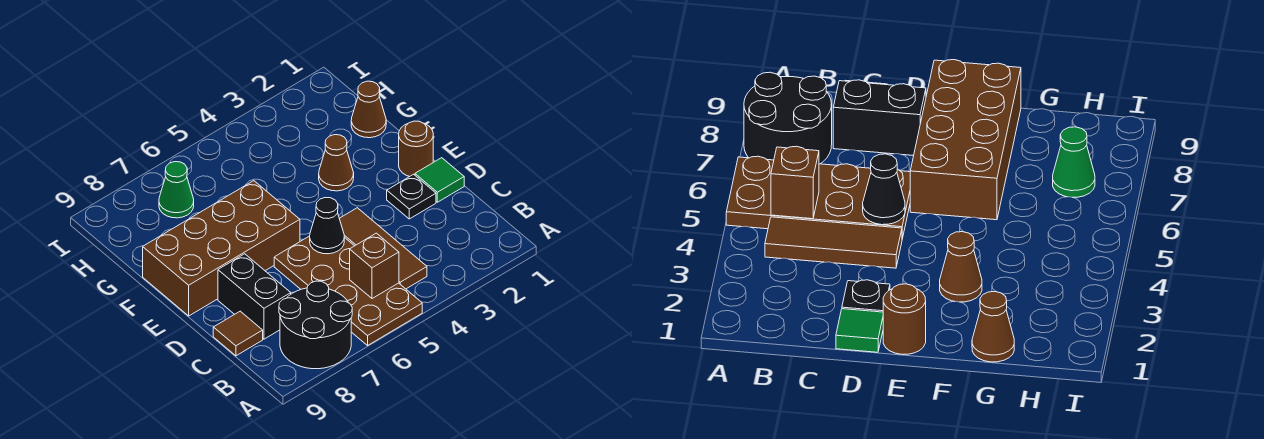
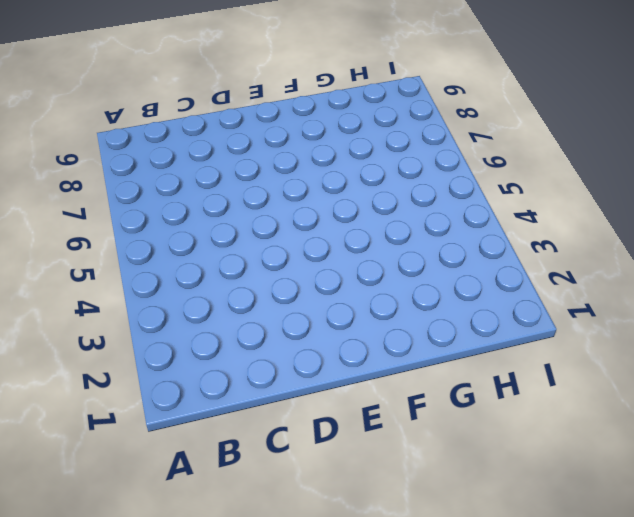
none -> brown 2x4 plate [274,236,422,345]
none -> black 2x2 round brick [279,281,352,369]
none -> brown 1x3 tile [339,208,427,289]

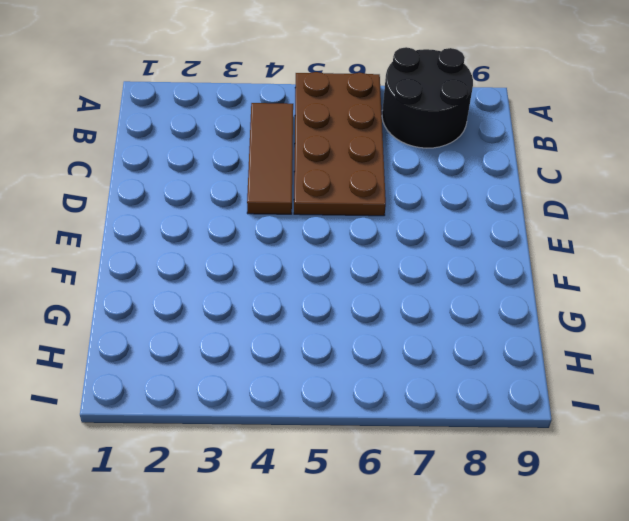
none -> black 1x2 brick [218,254,291,339]
none -> brown 1x1 tile [213,311,263,356]
none -> green 1x1 tile [415,158,464,202]

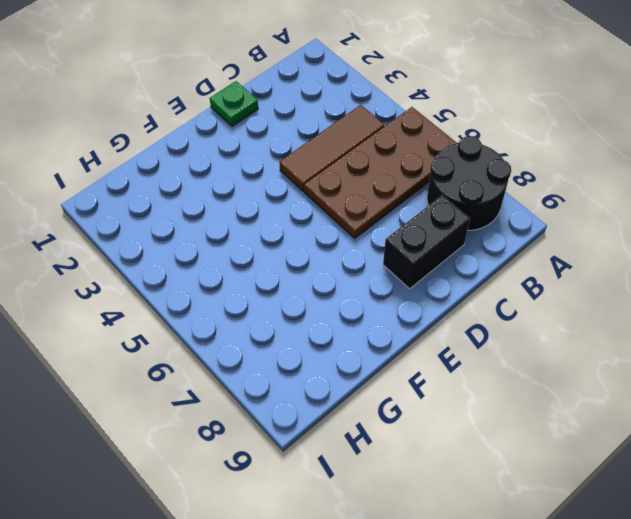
green 1x1 plate [210,81,258,127] -> green 1x1 tile [415,158,464,202]
none -> brown 1x1 tile [213,311,263,356]
none -> black 1x1 plate [387,174,436,219]
none -> brown 1x1 round brick [399,121,433,177]

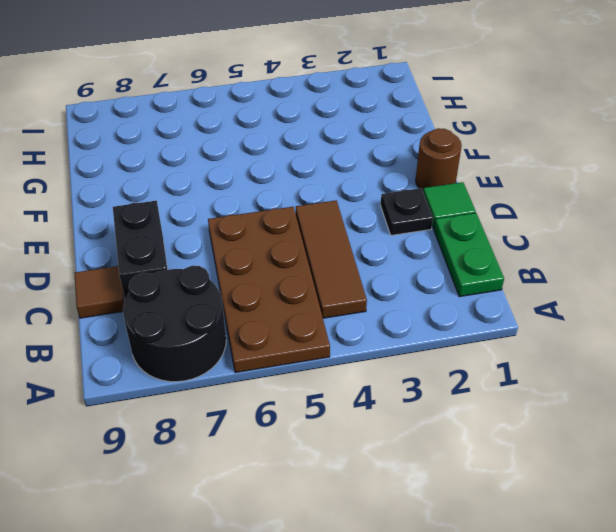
green 1x2 plate [434,213,504,297] -> none
none -> brown 2x4 brick [143,181,300,316]
none -> brown 1x1 cone [319,135,354,191]
none -> brown 1x1 cone [351,81,386,138]

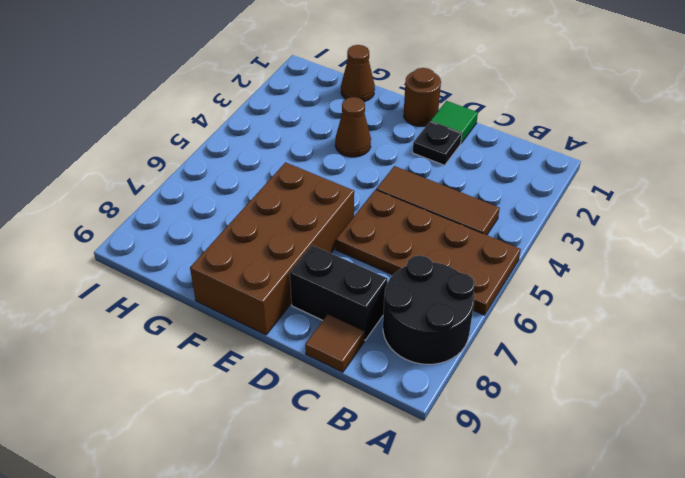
none -> green 1x1 cone [159,162,194,218]
none -> brown 1x1 brick [350,233,399,299]
none -> black 1x1 cone [310,198,344,254]

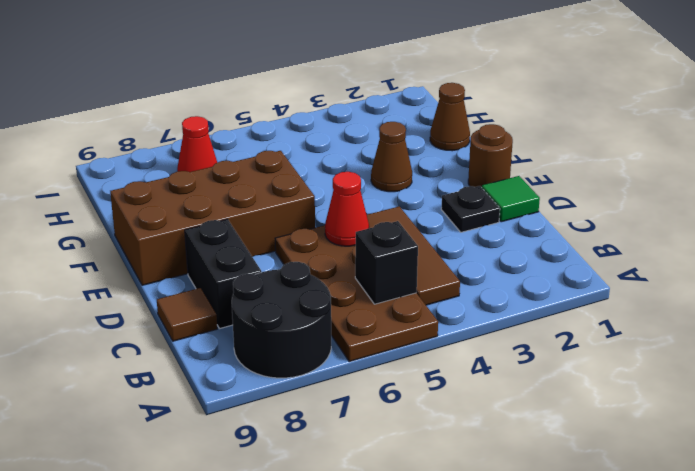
black 1x1 brick [355,221,418,304] -> brown 1x1 brick [350,233,399,299]
red 1x1 cone [325,172,369,246] -> black 1x1 cone [310,198,344,254]
red 1x1 cone [177,116,217,172] -> green 1x1 cone [159,162,194,218]

